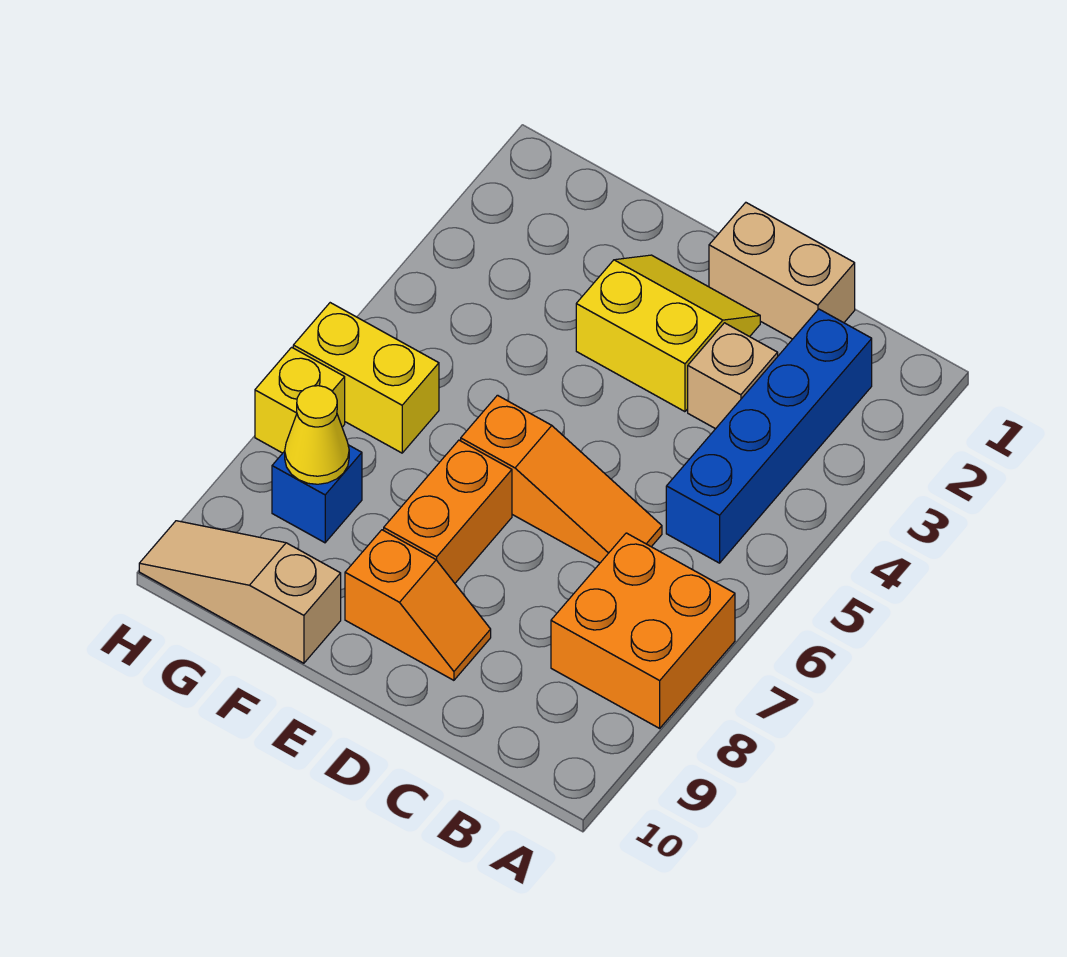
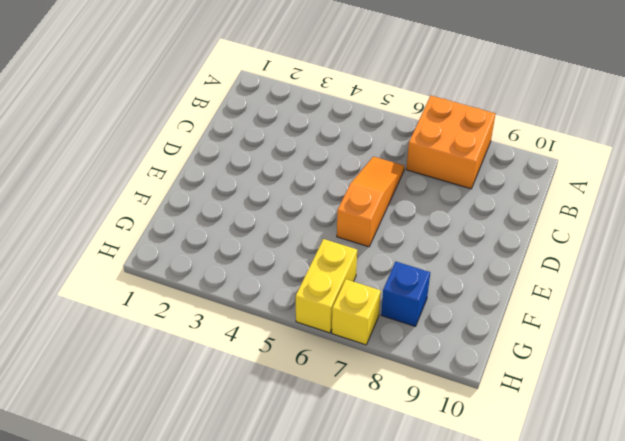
none -> blue 1x4 brick [666,309,872,563]
none -> tan 1x2 brick [709,203,855,339]
none -> tan 1x1 brick [688,323,778,429]

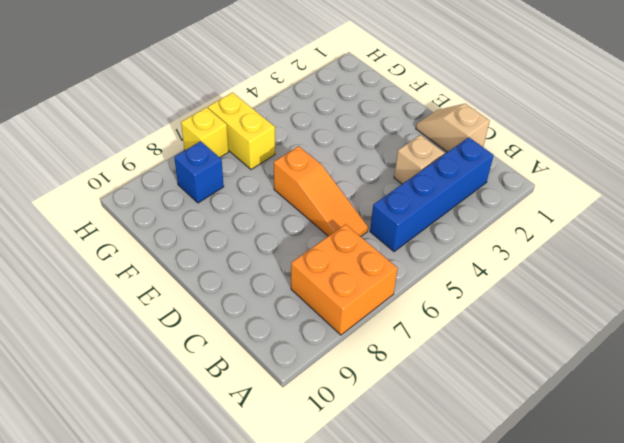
tan 1x2 slope [416,104,490,152] -> tan 1x2 brick [709,203,855,339]
none -> yellow 2x2 slope [576,255,760,412]
none -> orange 1x2 slope [345,530,491,680]
none -> orange 1x2 brick [384,440,512,583]

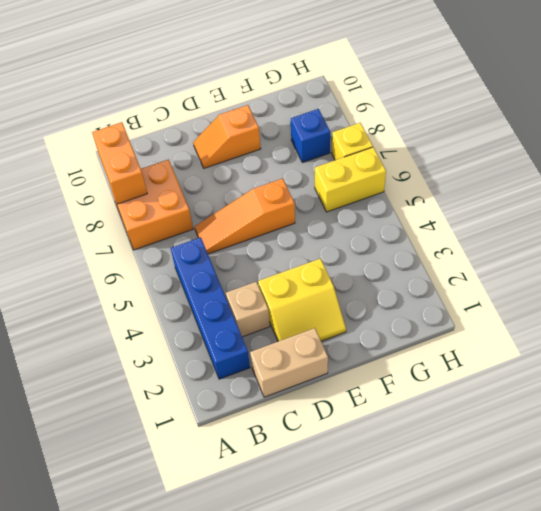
orange 1x2 brick [92,122,147,204] -> orange 1x2 brick moved to [384,440,512,583]
none -> tan 1x3 slope [139,521,341,663]
none -> yellow 1x1 cone [285,386,349,484]

